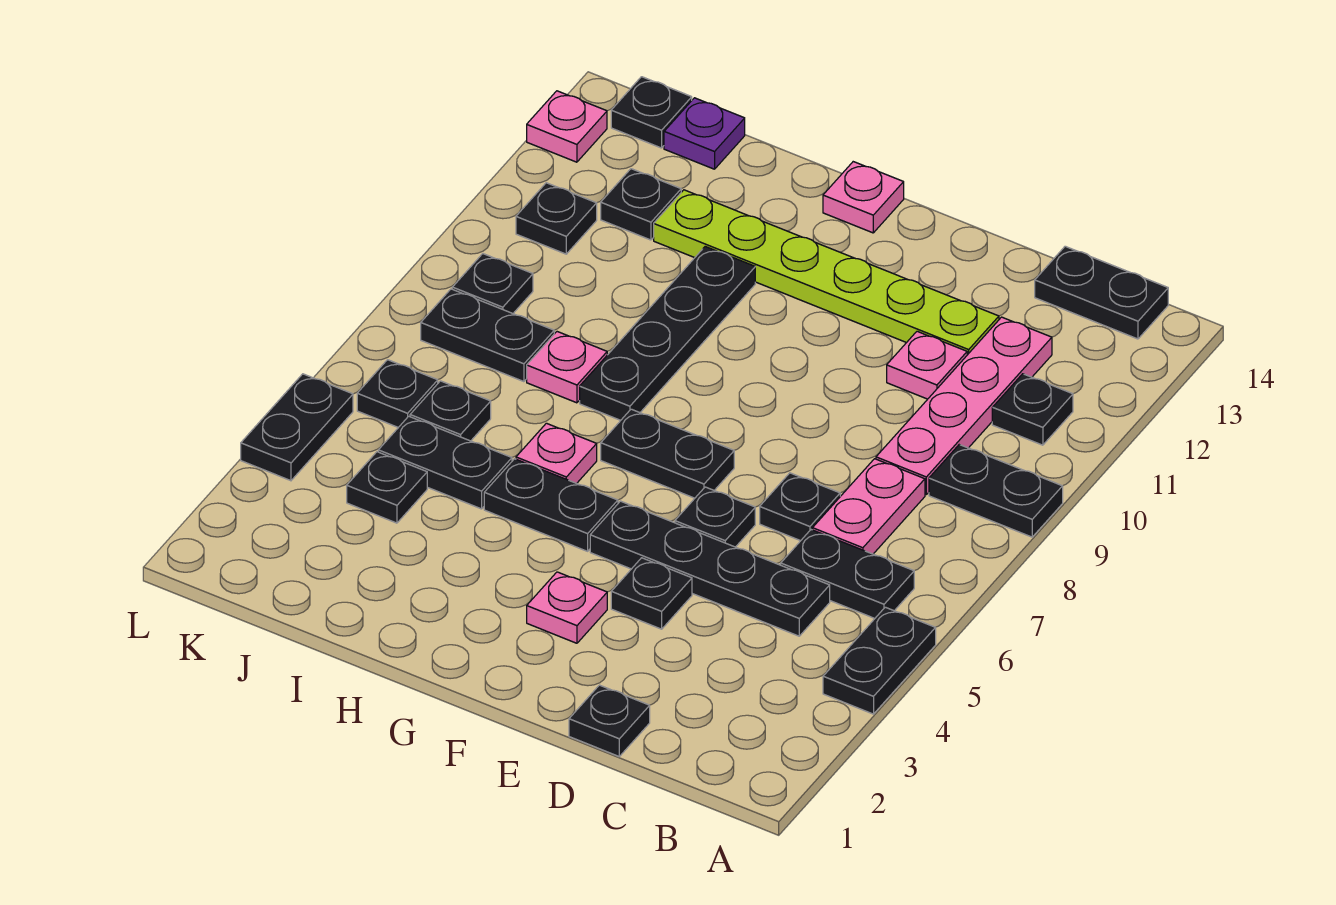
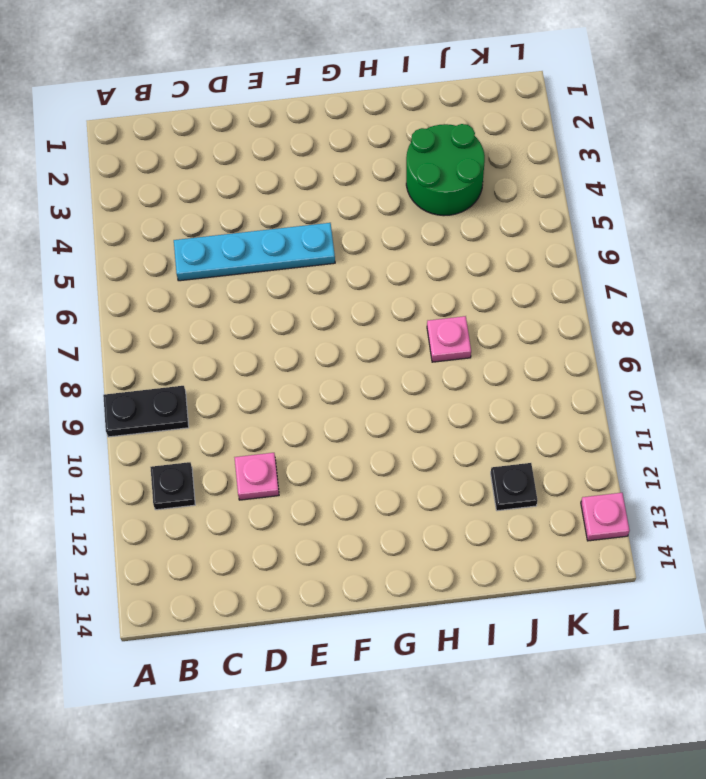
cyan 1x4 plate [174,223,335,281] -> black 1x4 plate [590,501,830,636]
green 2x2 round brick [406,124,485,216] -> black 1x1 plate [347,452,427,523]
none -> black 1x2 plate [823,607,936,714]
none -> black 1x2 plate [781,530,914,618]
none -> black 1x2 plate [1035,246,1168,339]
none -> pink 1x2 plate [812,459,925,554]

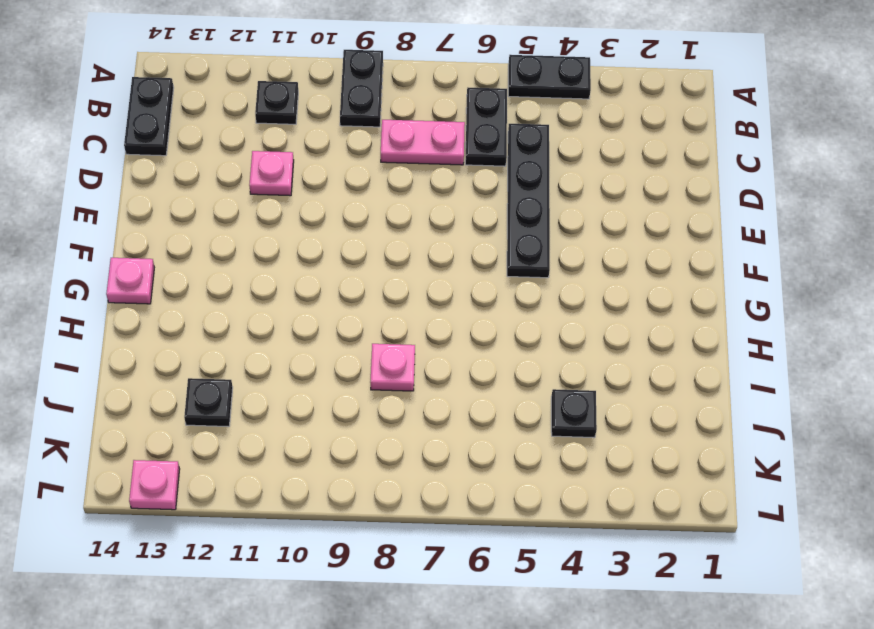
none -> pink 1x4 plate [876,317,1052,495]
none -> black 1x1 plate [569,685,650,756]
none -> black 1x1 plate [760,473,840,541]
none -> lime 1x6 plate [654,190,999,355]

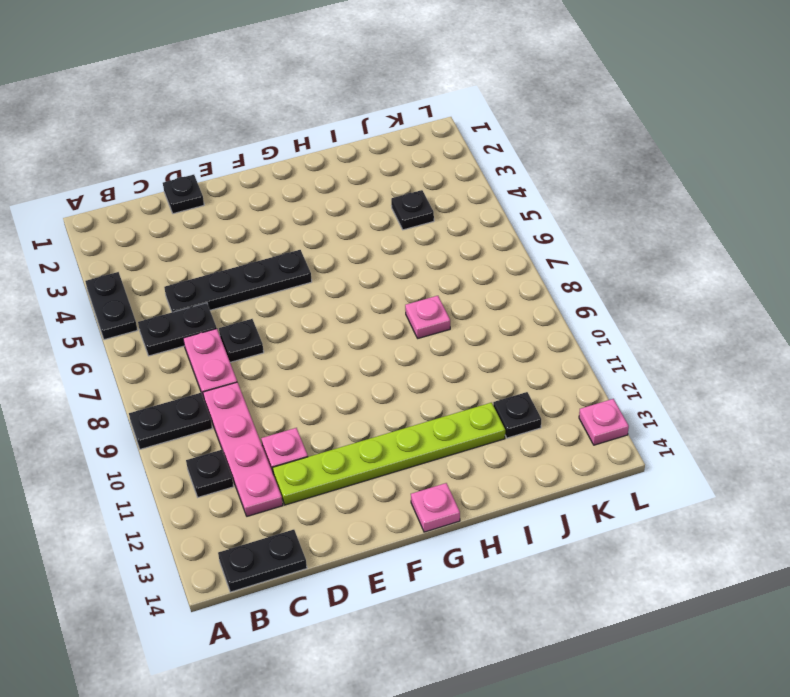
none -> black 1x1 plate [611,558,692,629]
none -> black 1x1 plate [675,487,755,547]
none -> pink 1x1 plate [527,572,607,643]
none -> black 1x2 plate [601,409,734,498]

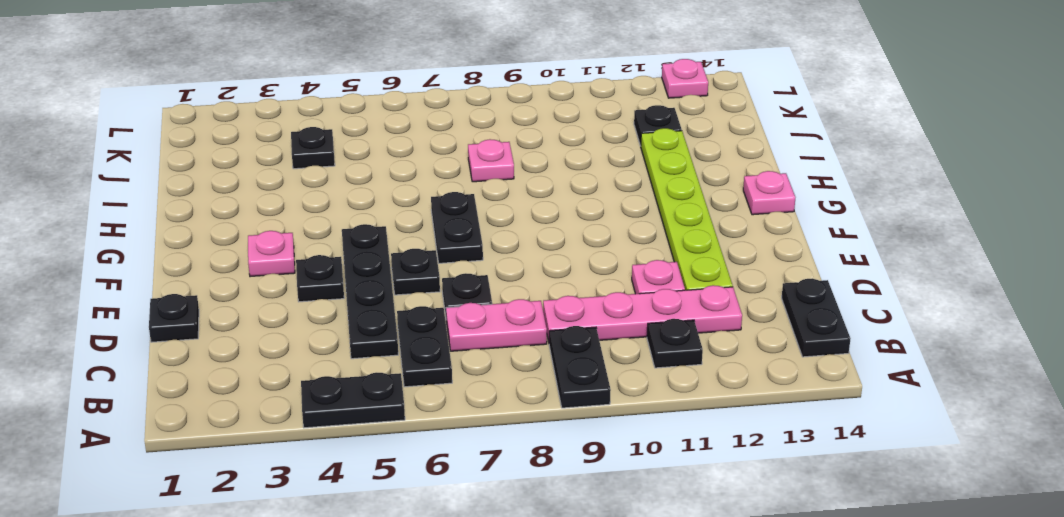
none -> black 1x2 plate [484,459,618,551]
none -> pink 1x1 plate [516,423,597,483]
none -> black 1x4 plate [580,247,755,420]
none -> black 1x2 plate [378,416,512,509]

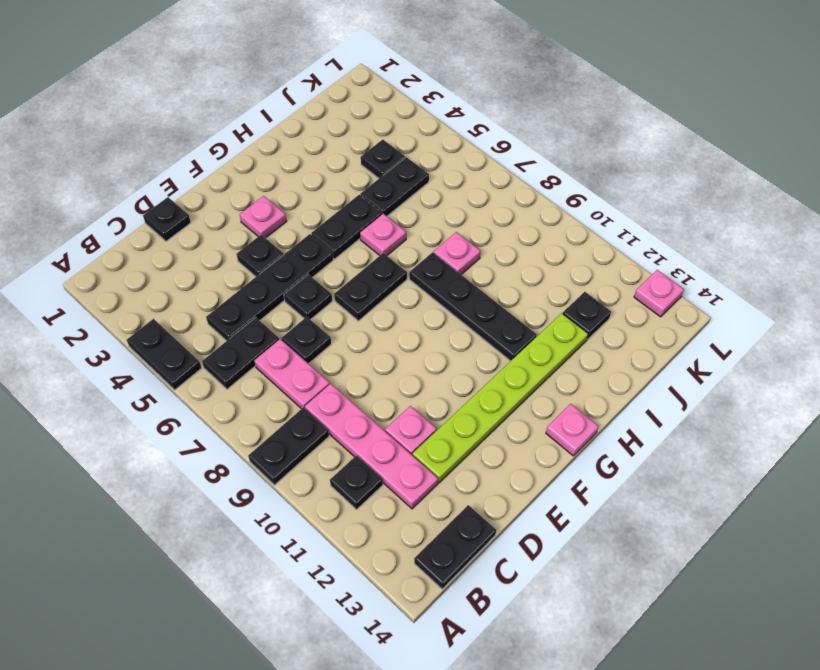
none -> black 1x1 plate [410,381,491,441]
none -> black 1x2 plate [421,289,554,382]
none -> purple 1x1 plate [664,98,745,169]
none -> black 1x1 plate [357,360,438,427]

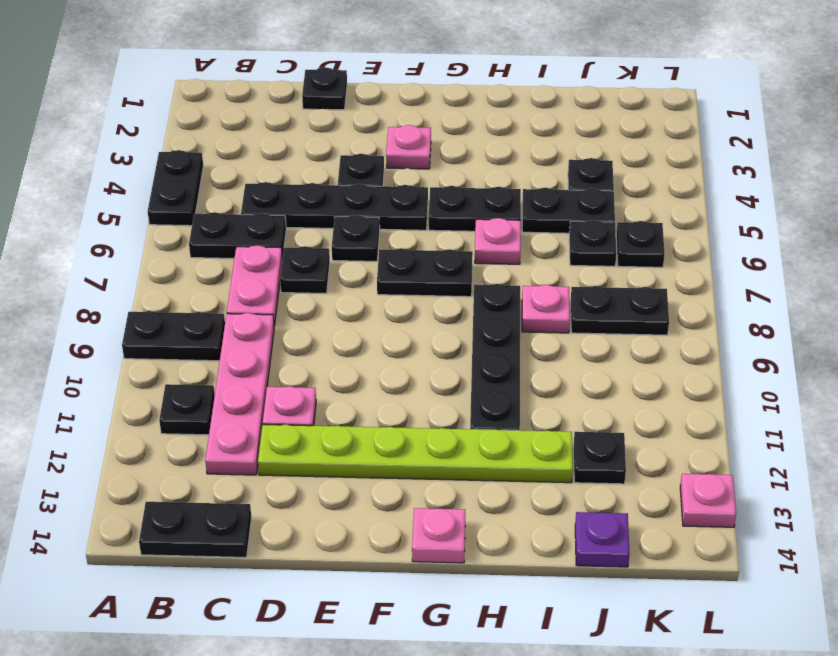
none -> black 1x1 plate [452,254,533,313]
none -> black 1x1 plate [516,183,597,254]
none -> black 1x1 plate [611,77,692,148]
none -> black 1x2 plate [241,374,353,481]

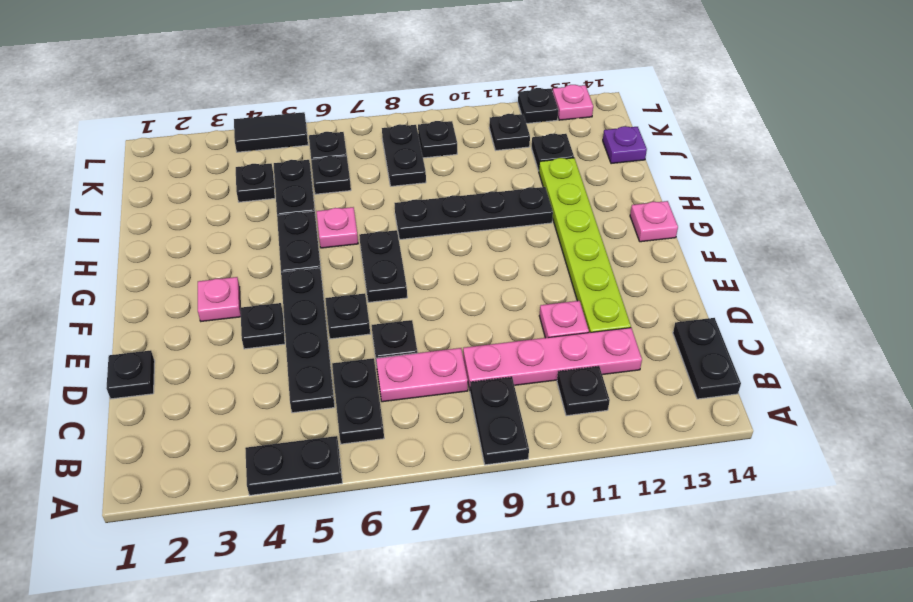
black 1x2 tile [234,112,308,152] -> black 1x2 plate [241,374,353,481]
black 1x1 plate [518,88,558,123] -> black 1x1 plate moved to [611,77,692,148]
none -> pink 1x1 plate [527,332,607,403]

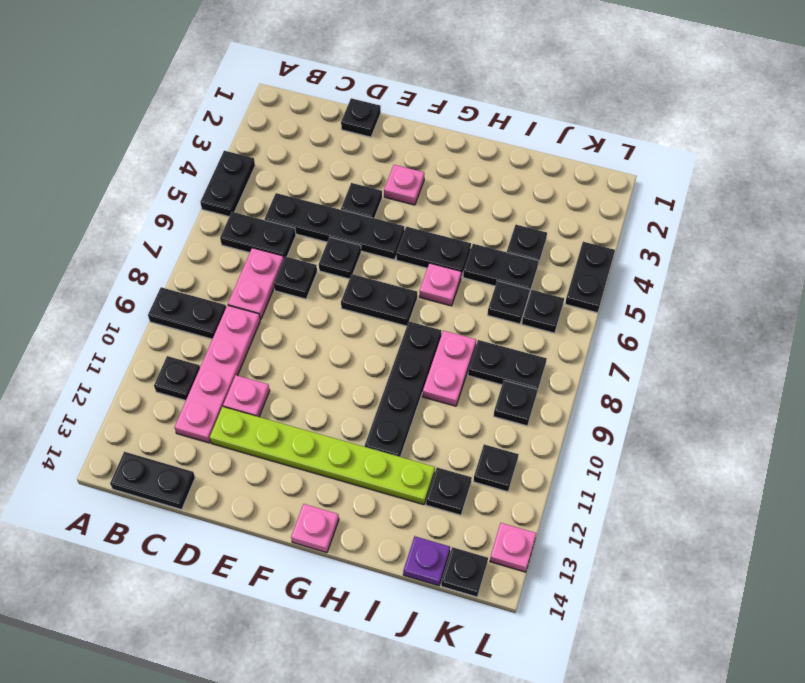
pink 1x2 plate [423,331,476,406] -> pink 1x1 plate [527,332,607,403]

